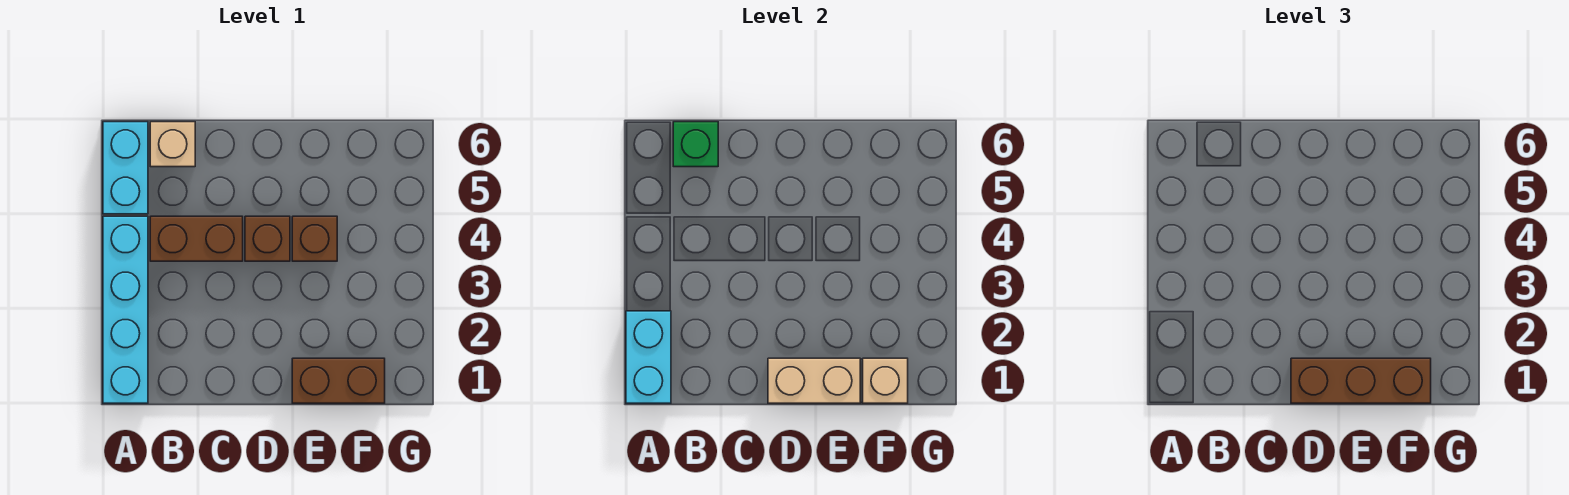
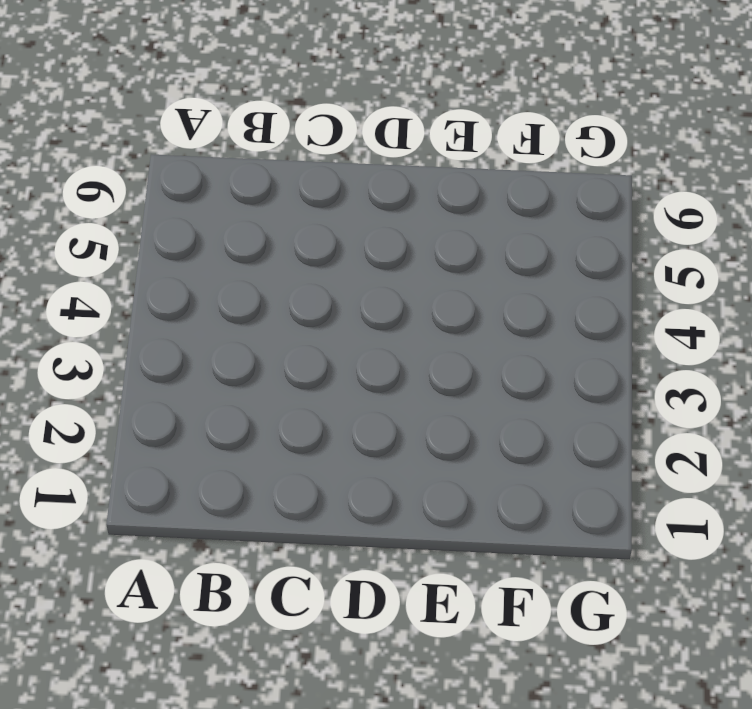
none -> cyan 1x4 brick [103,216,148,403]
none -> cyan 1x2 brick [103,122,148,214]
none -> brown 1x2 brick [150,216,243,261]

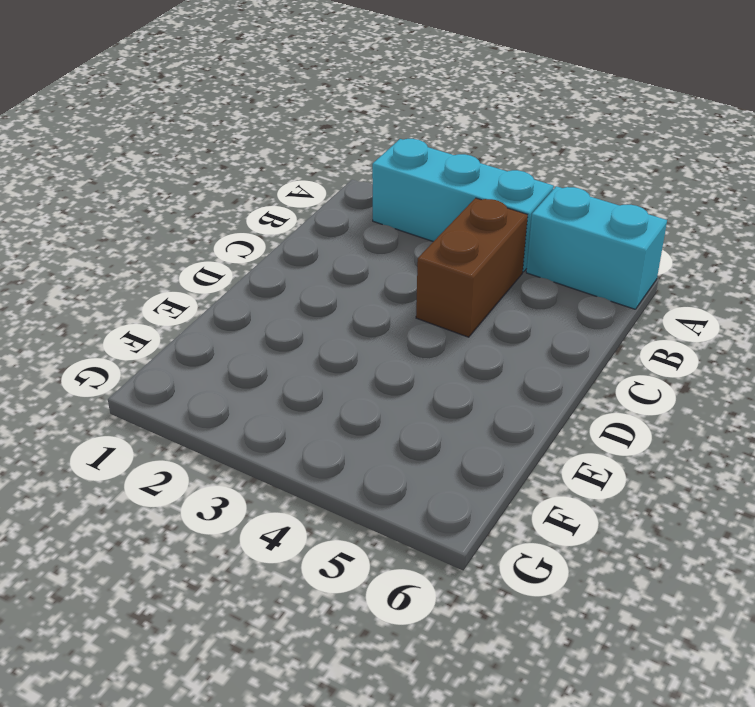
cyan 1x3 brick [372,139,554,272] -> cyan 1x4 brick [103,216,148,403]
none -> tan 1x1 brick [150,122,195,167]
none -> brown 1x1 brick [245,216,290,261]
none -> brown 1x2 brick [292,358,385,403]

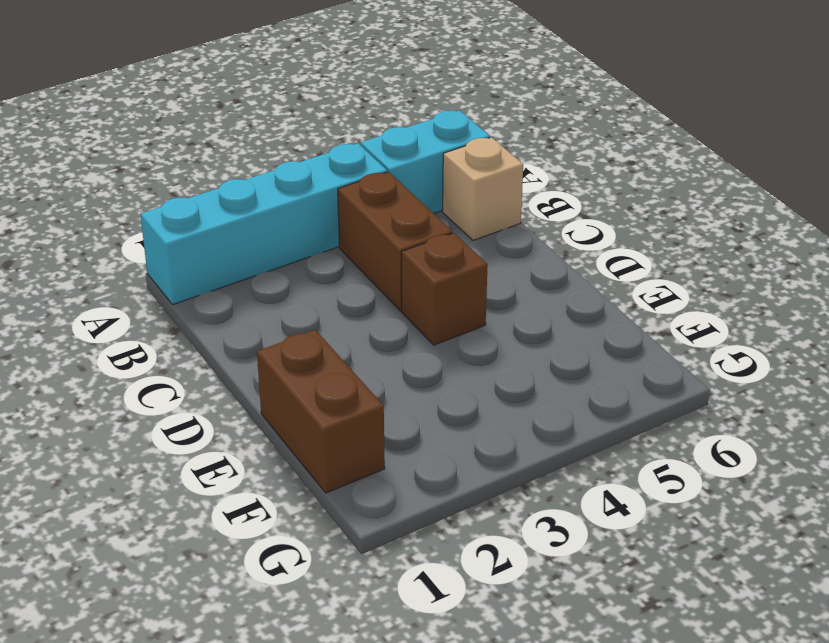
none -> brown 1x1 brick [292,216,337,261]
none -> cyan 1x2 brick [626,311,671,403]
none -> green 1x1 brick [673,122,718,167]

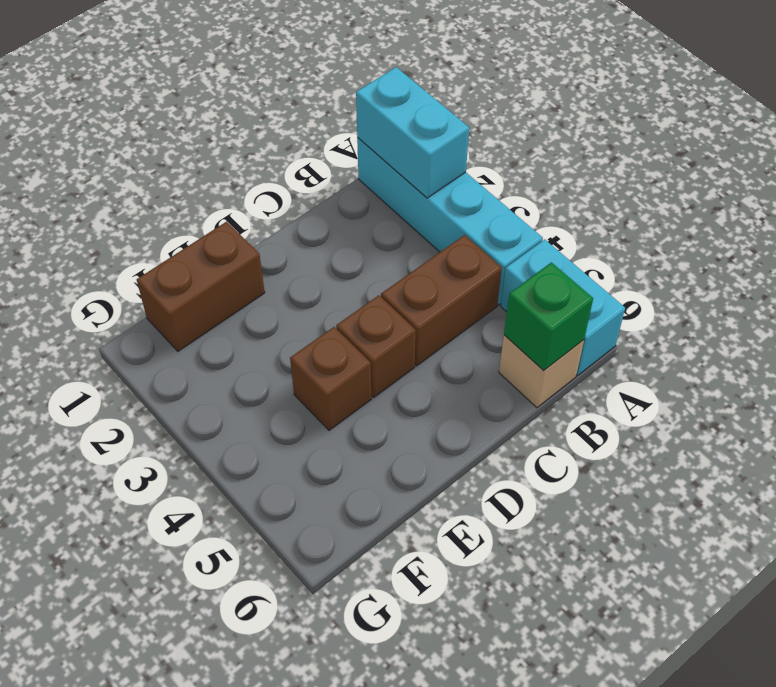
none -> tan 1x2 brick [768,358,860,403]
none -> tan 1x1 brick [863,358,908,403]
none -> brown 1x3 brick [1291,358,1431,403]

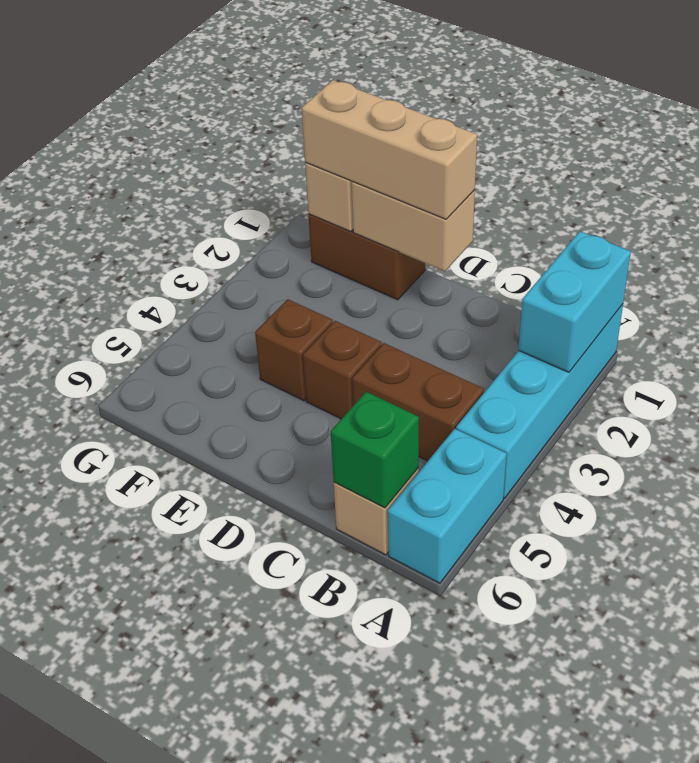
tan 1x3 brick [301,80,477,219] -> brown 1x3 brick [1291,358,1431,403]

